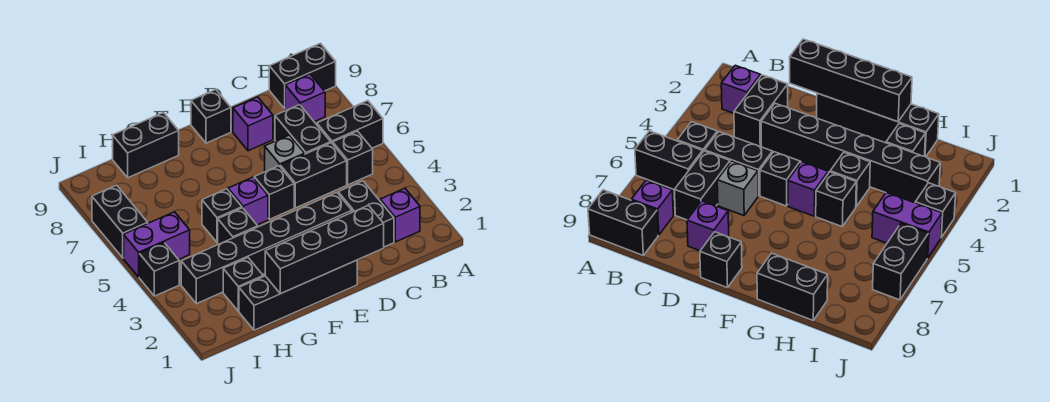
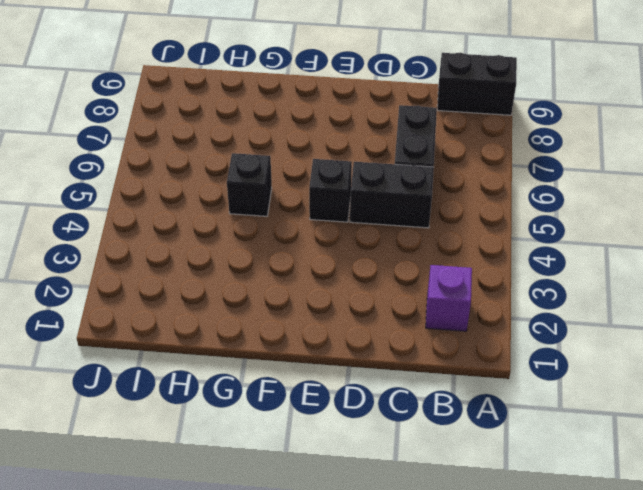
none -> black 1x2 brick [317,101,383,148]
none -> black 1x1 brick [333,131,373,185]
none -> purple 1x1 brick [285,74,325,122]

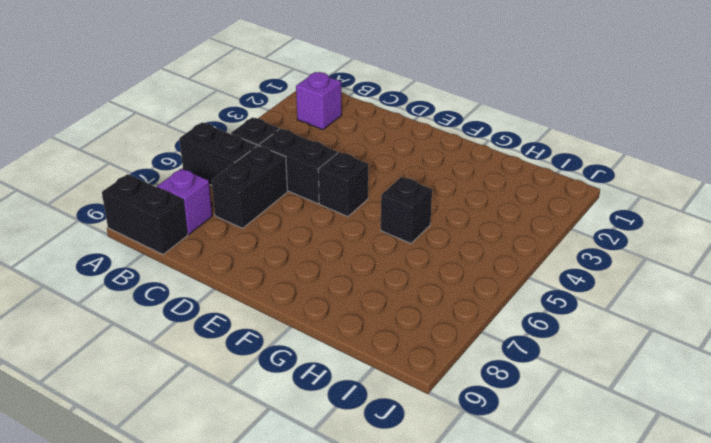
none -> black 1x2 brick [338,181,394,247]
none -> black 1x6 brick [181,192,352,304]
none -> grey 1x1 brick [265,135,305,172]

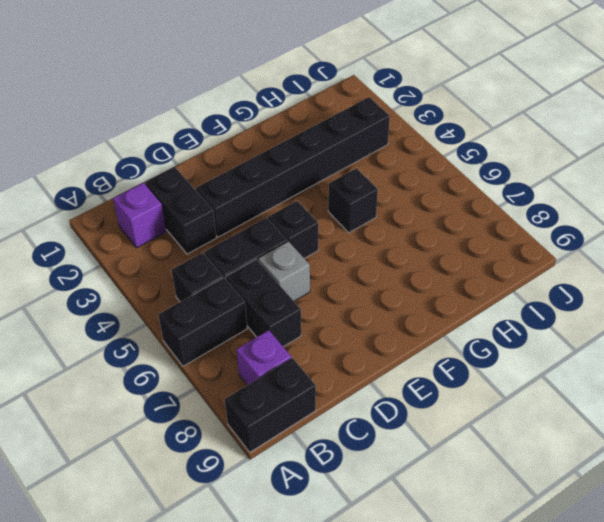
none -> purple 1x1 brick [233,97,273,151]
none -> black 1x4 brick [239,260,357,330]
none -> black 1x1 brick [191,90,231,143]

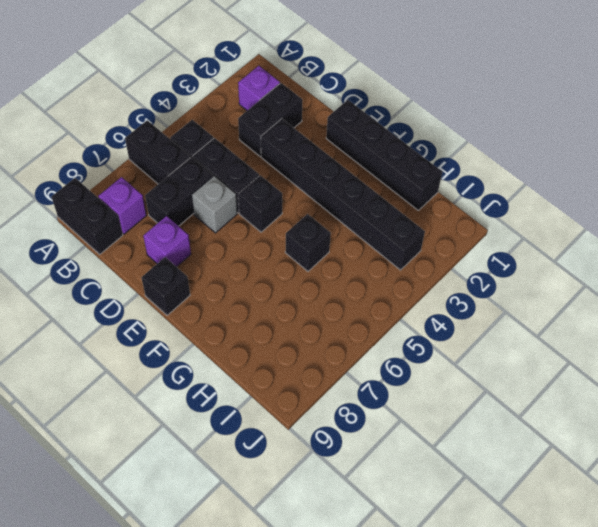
none -> purple 1x1 brick [228,177,268,225]
none -> black 1x1 brick [218,208,258,244]
none -> black 1x2 brick [113,113,179,178]

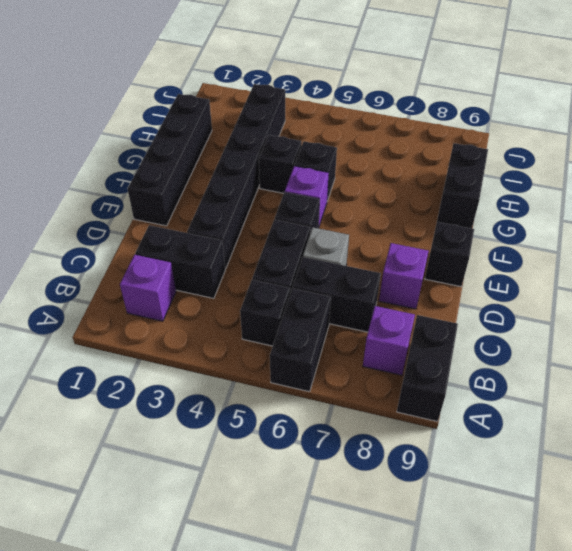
none -> black 1x1 brick [223,258,263,311]
none -> purple 1x2 brick [124,212,190,277]
none -> black 1x1 brick [139,243,179,296]

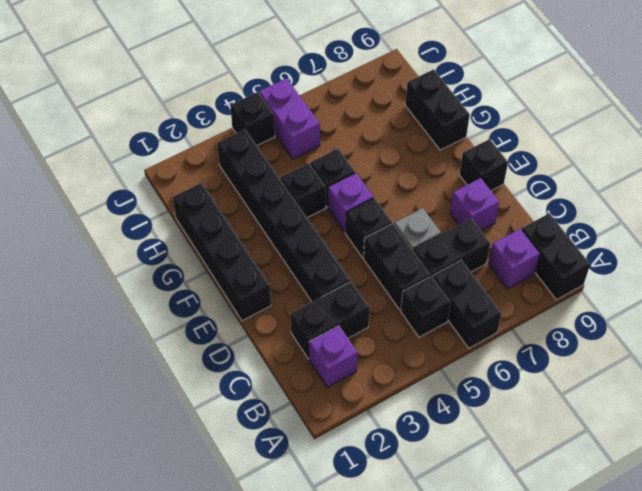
none -> black 1x1 brick [223,258,263,311]
none -> black 1x2 brick [92,185,148,258]
none -> black 1x4 brick [265,205,384,294]

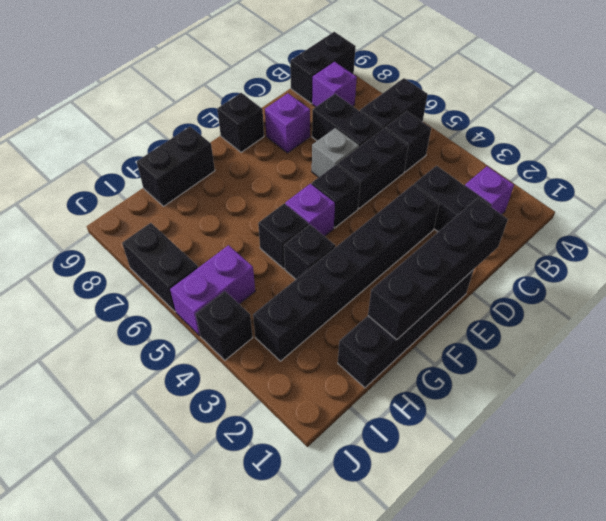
none -> black 1x1 brick [223,258,263,311]

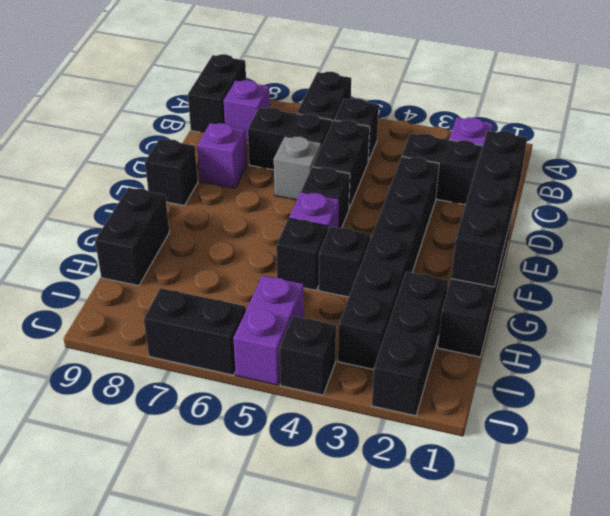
black 1x3 brick [372,272,448,416] -> black 1x1 brick [223,258,263,311]

